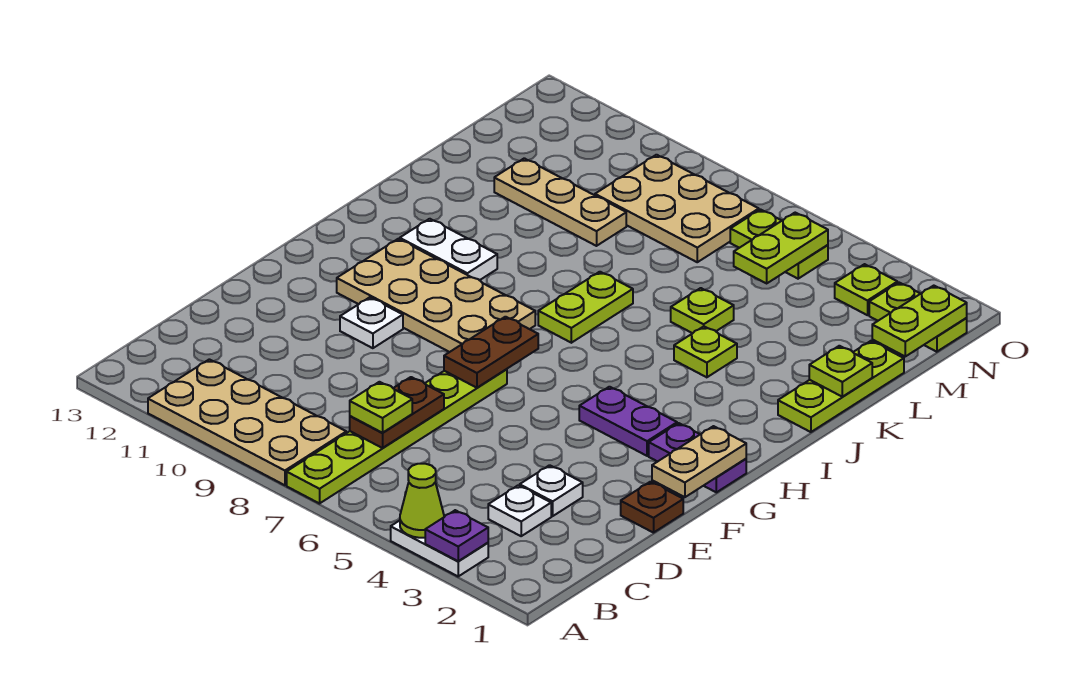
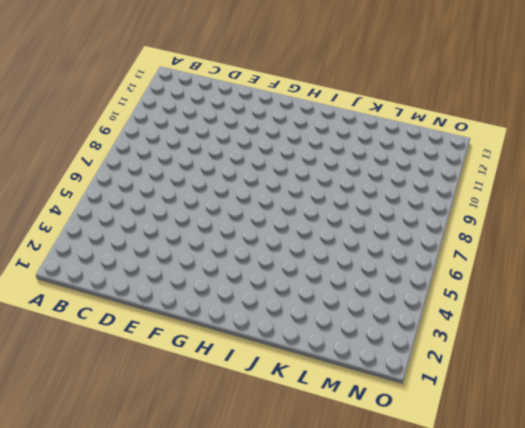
none -> white 1x2 plate [391,521,488,576]
none -> lime 1x6 plate [287,369,507,504]
none -> tan 2x4 plate [148,359,346,485]

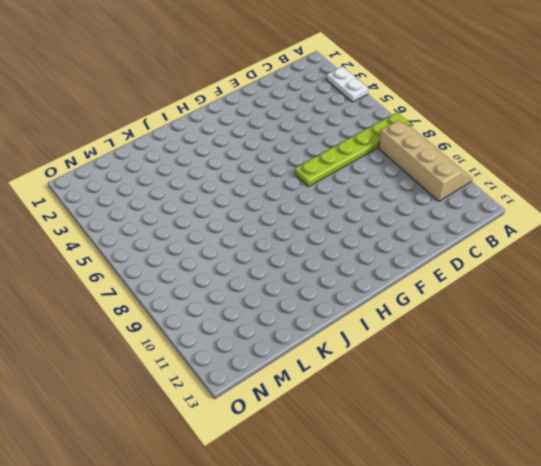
tan 2x4 slope [379,121,472,201] -> tan 2x4 plate [148,359,346,485]
none -> white 1x1 plate [488,485,551,536]
none -> white 1x1 plate [520,465,583,516]
none -> brown 1x1 plate [621,482,683,533]

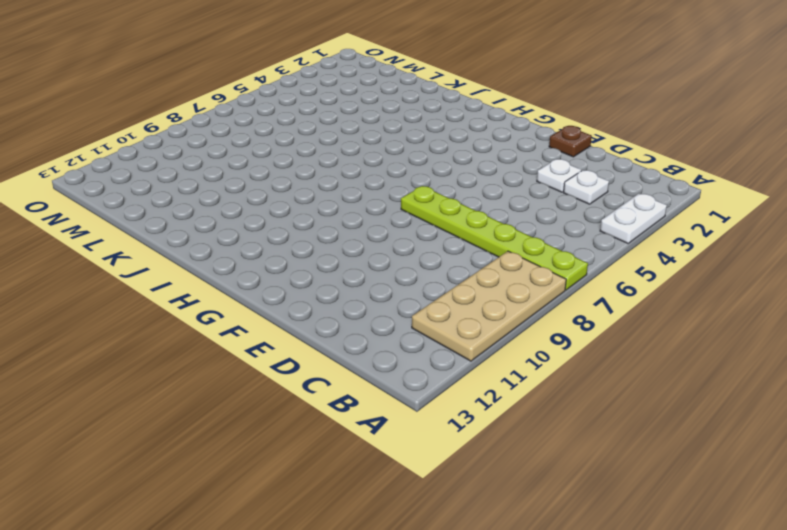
none -> white 1x1 plate [340,297,403,348]
none -> purple 1x2 plate [649,423,746,492]
none -> purple 1x2 plate [579,387,677,456]

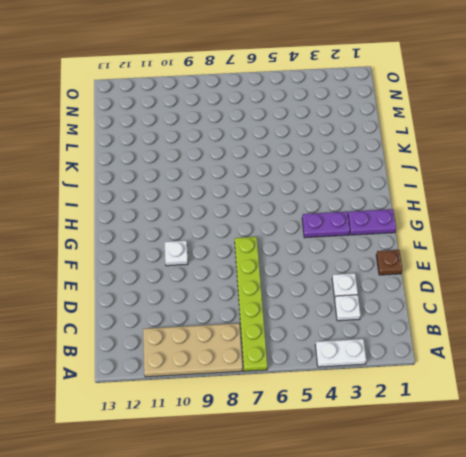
none -> tan 2x4 plate [337,239,535,352]
none -> lime 1x2 plate [538,272,633,343]
none -> white 1x2 plate [400,219,497,280]

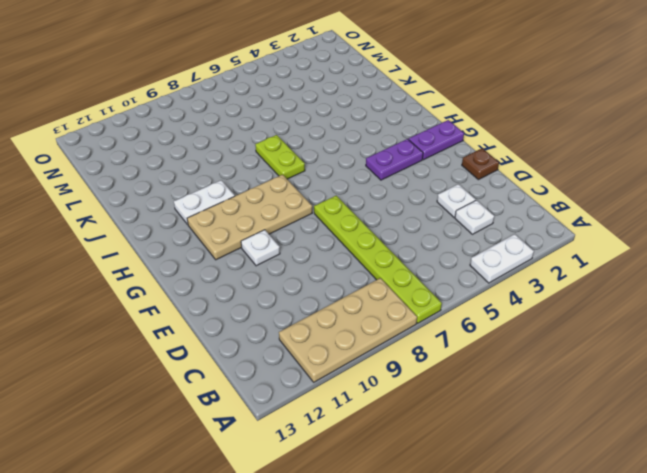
none -> lime 1x3 plate [778,341,904,432]
none -> lime 1x1 plate [674,326,737,377]
none -> lime 1x1 plate [671,288,734,333]

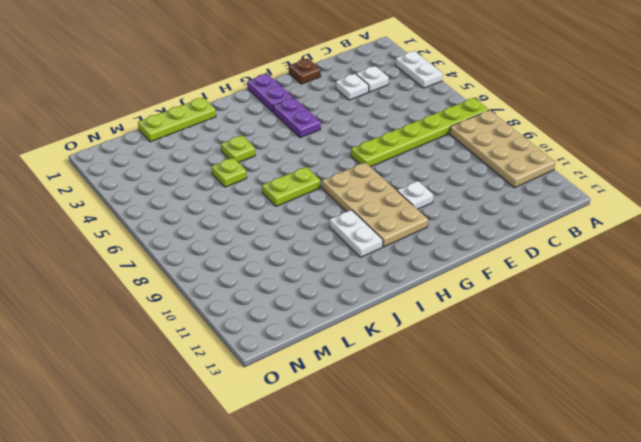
none -> tan 1x3 plate [494,158,626,246]
none -> tan 2x3 plate [595,155,759,262]
none -> lime 1x2 plate [869,283,967,352]

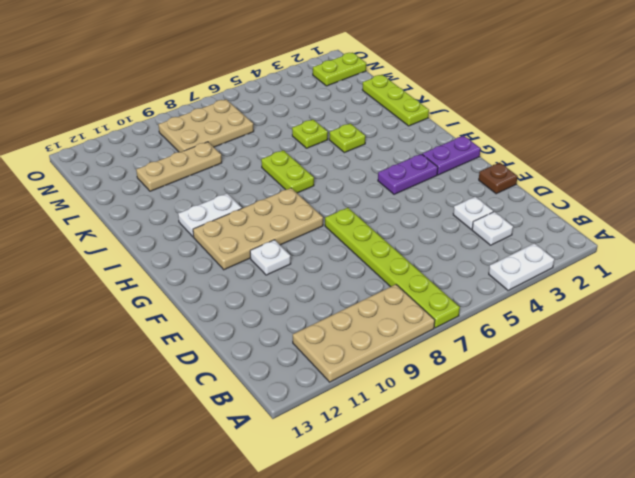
none -> lime 1x1 plate [835,264,897,315]
none -> lime 1x2 plate [730,210,828,279]
none -> purple 1x1 plate [425,510,488,561]

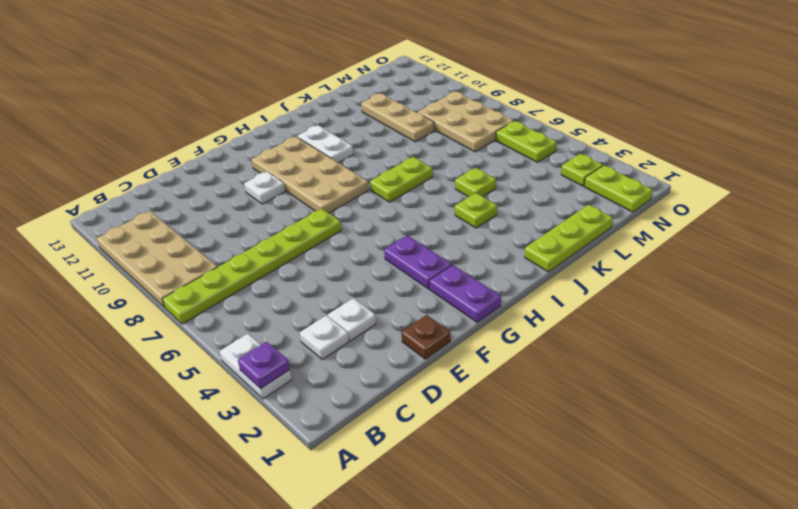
none -> lime 1x1 cone [400,464,444,538]
none -> brown 1x2 plate [350,377,444,448]
none -> tan 1x2 plate [652,426,746,497]

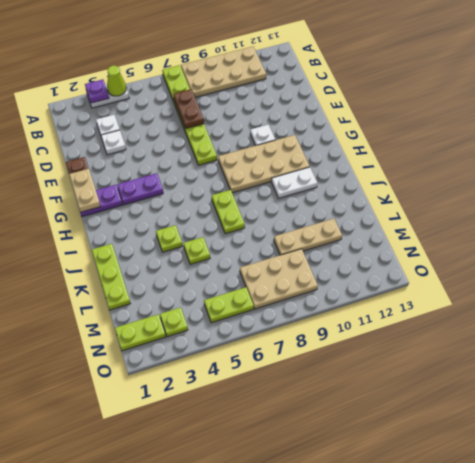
none -> brown 1x2 plate [444,317,538,388]
none -> lime 1x1 plate [809,346,872,397]
none -> lime 1x2 plate [872,286,967,356]

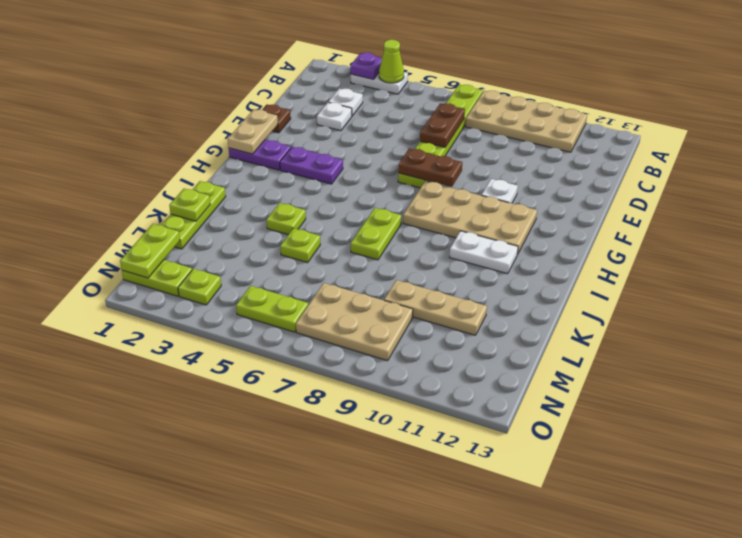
brown 1x2 plate [398,149,462,187] -> brown 1x2 plate turned to [444,317,538,388]
none -> lime 1x2 plate [734,213,828,283]
none -> lime 1x1 plate [350,382,412,433]

